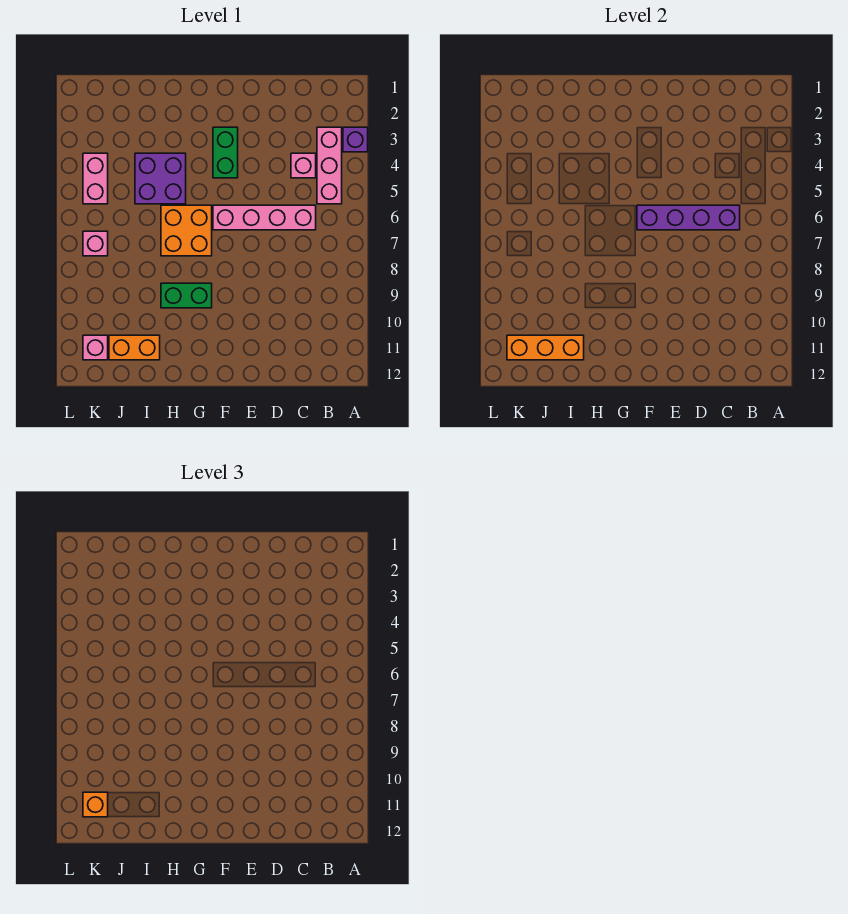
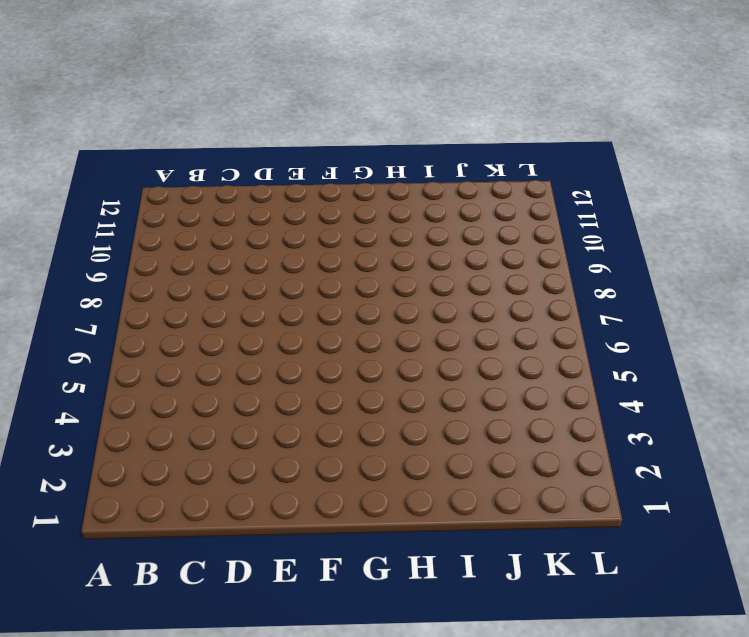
none -> purple 1x1 brick [343,127,368,152]
none -> pink 1x3 brick [317,127,342,204]
none -> pink 1x1 brick [291,153,316,178]

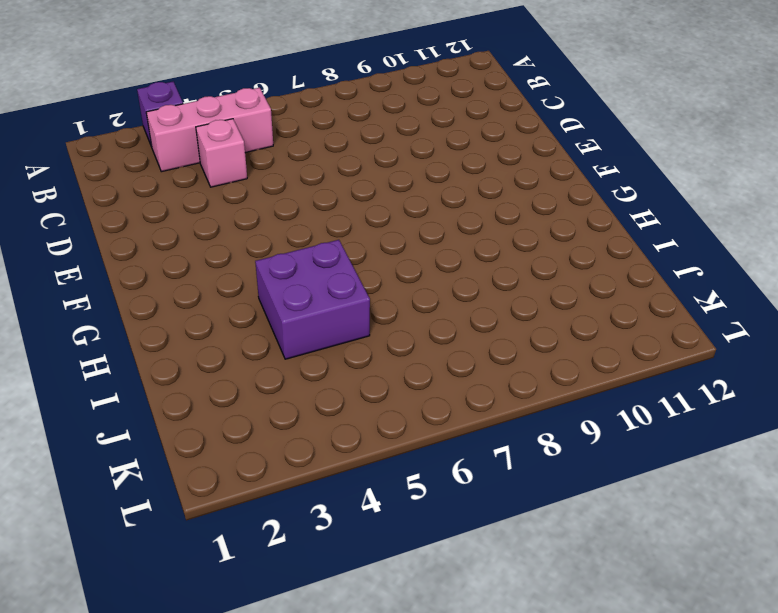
none -> pink 1x4 brick [213,205,316,230]
none -> green 1x2 brick [213,127,238,178]
none -> orange 2x2 brick [161,205,212,256]

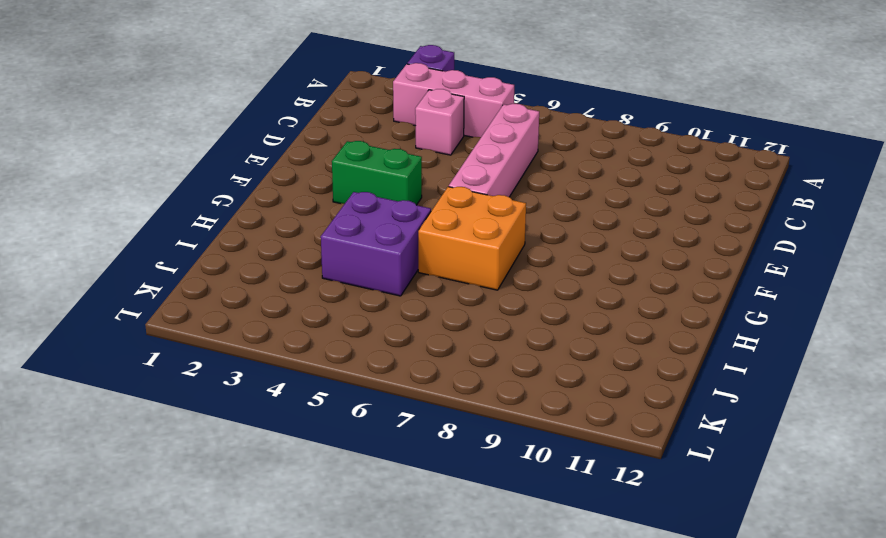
none -> green 1x2 brick [161,283,212,308]
none -> orange 1x2 brick [109,335,160,360]
none -> pink 1x2 brick [83,153,108,204]

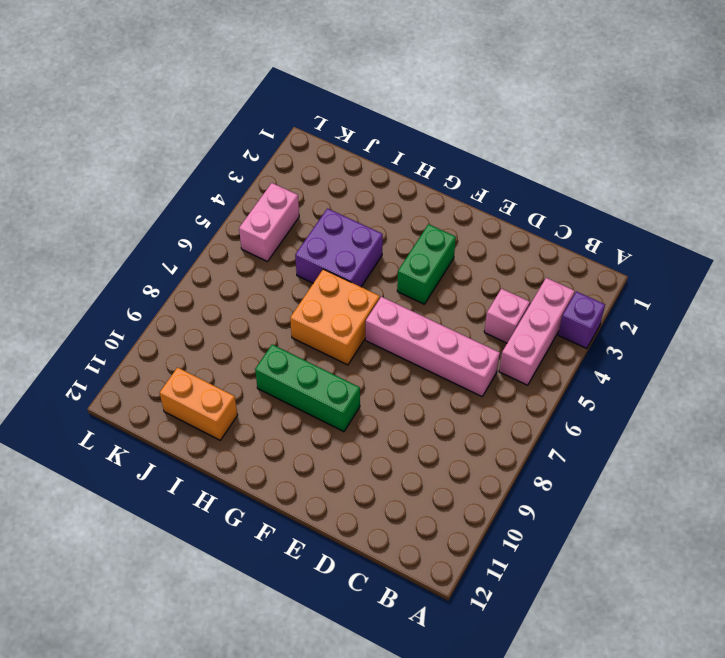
green 1x3 brick [255,344,360,432] -> green 1x2 brick [161,283,212,308]
none -> pink 1x1 brick [83,231,108,256]
none -> pink 1x1 brick [83,335,108,360]
none -> purple 1x4 brick [637,205,740,230]

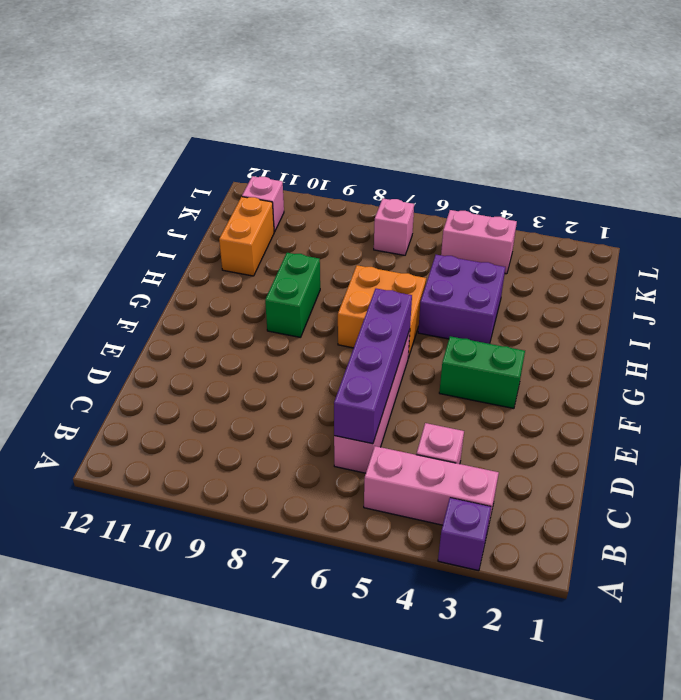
none -> orange 1x3 brick [507,335,584,360]
none -> orange 1x1 brick [83,792,108,817]

